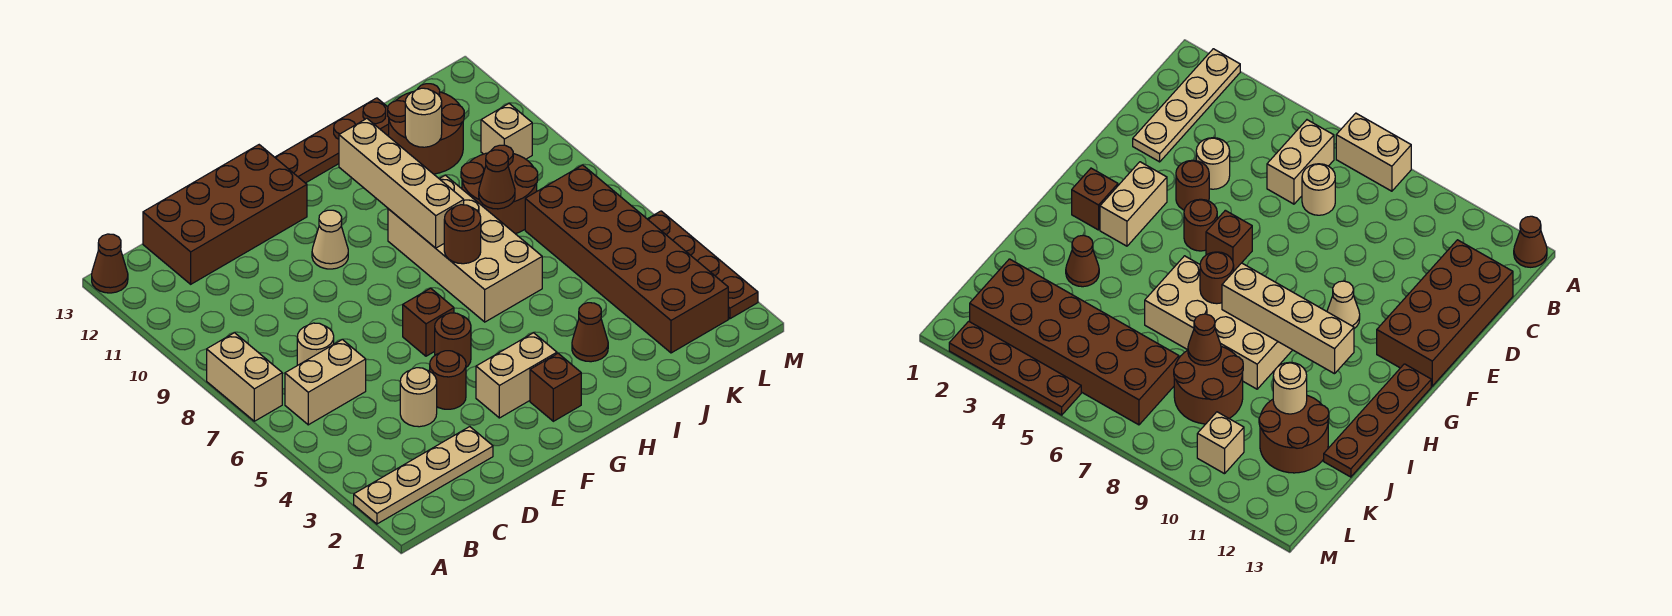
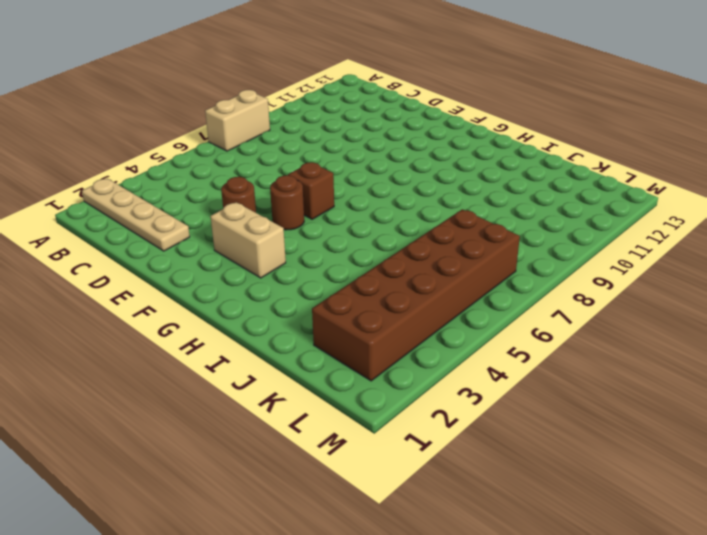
none -> brown 1x1 cone [92,234,128,293]
none -> tan 1x2 brick [285,340,366,425]
none -> tan 1x1 round brick [297,323,334,365]

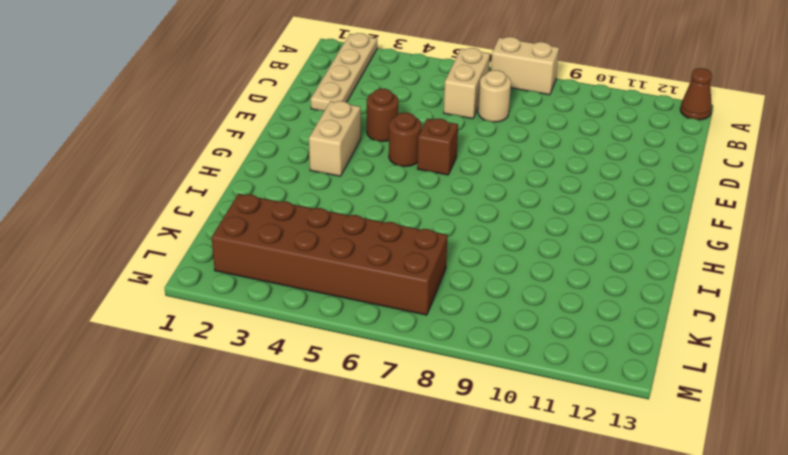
none -> brown 2x4 brick [143,145,307,284]
none -> tan 1x1 round brick [400,368,437,427]
none -> tan 1x1 cone [312,210,348,269]

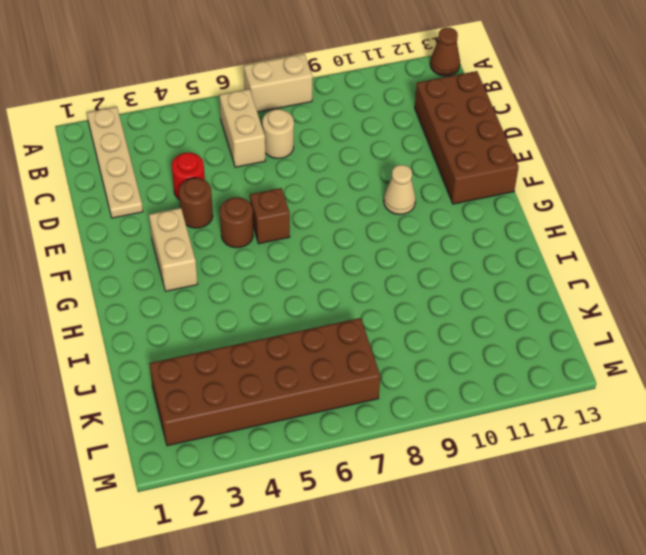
red 1x1 round brick [172,153,205,200] -> tan 1x1 round brick [400,368,437,427]
none -> brown 1x1 brick [530,354,581,421]
none -> brown 1x4 plate [275,98,389,183]
none -> tan 2x4 brick [388,175,542,322]

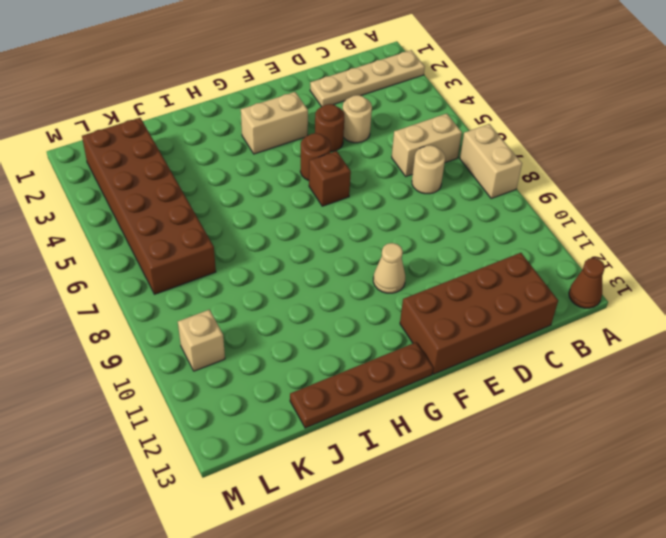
none -> brown 1x1 brick [530,354,581,421]
none -> tan 2x4 brick [388,175,542,322]
none -> brown 1x1 cone [572,303,608,362]

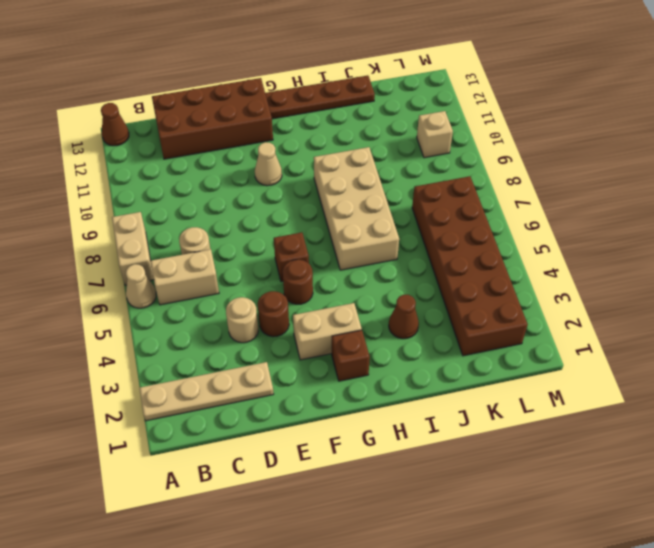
tan 1x1 cone [126,264,156,308] -> none
none -> brown 2x2 round brick [461,145,538,234]
none -> brown 2x2 round brick [388,84,464,174]
none -> brown 1x4 plate [648,211,758,319]

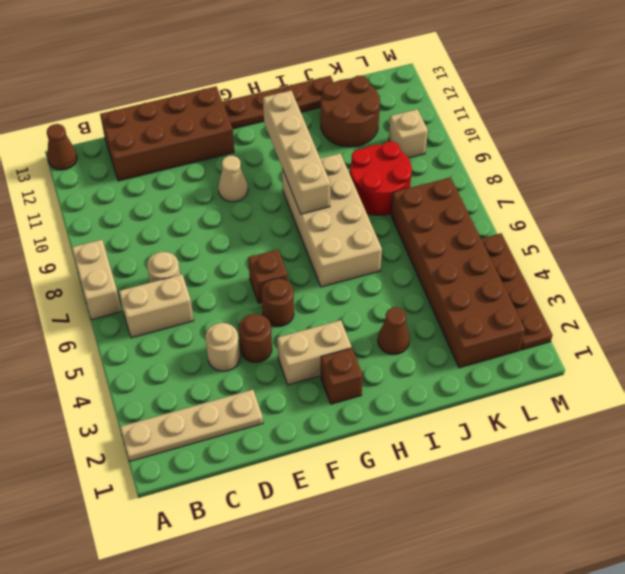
red 2x2 round brick [350,142,412,215] -> brown 2x2 round brick [461,145,538,234]
none -> brown 1x1 round brick [444,205,481,264]
none -> brown 1x1 cone [479,150,515,209]
none -> tan 1x1 round brick [405,88,442,147]

